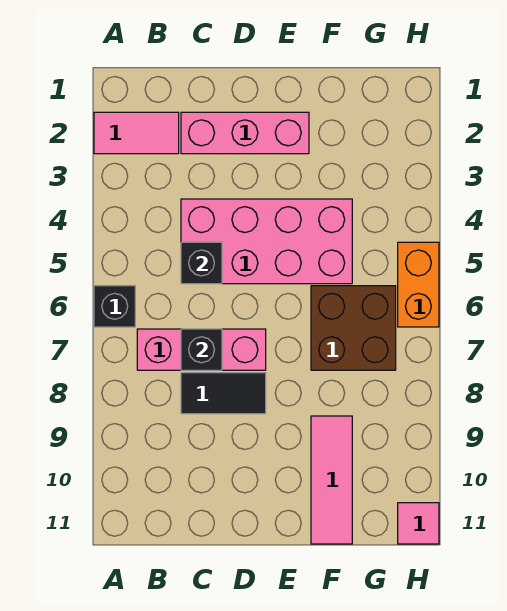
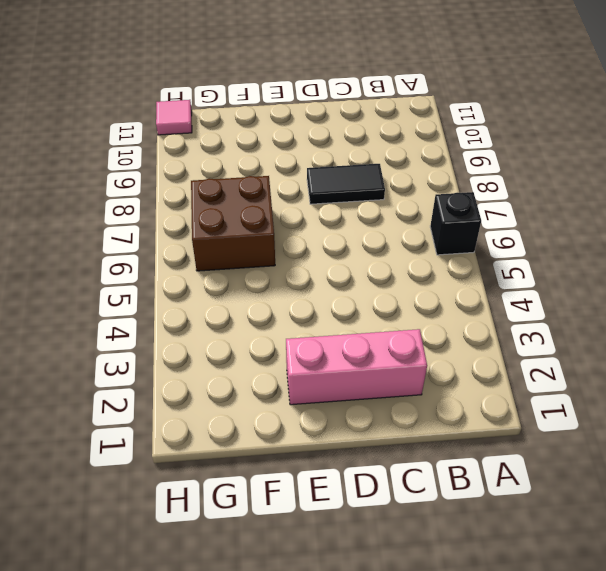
none -> pink 1x2 tile [94,112,179,154]
none -> pink 1x3 brick [137,329,266,370]
none -> pink 2x4 brick [181,199,352,284]

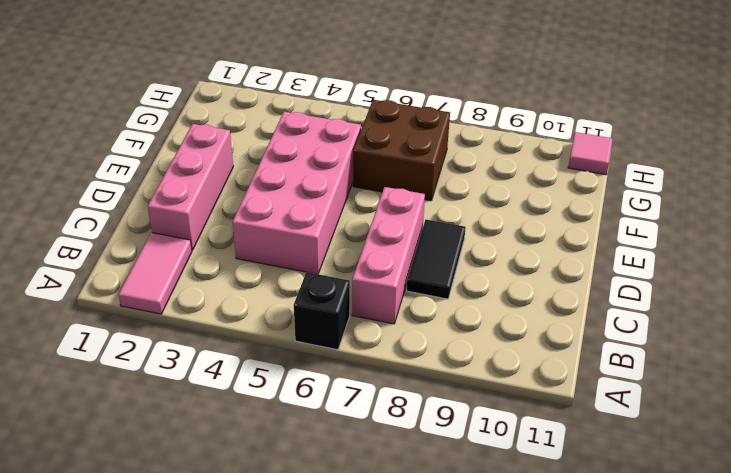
none -> pink 1x3 tile [311,416,352,544]
none -> orange 1x2 brick [398,242,439,327]
none -> black 1x1 brick [181,242,222,284]

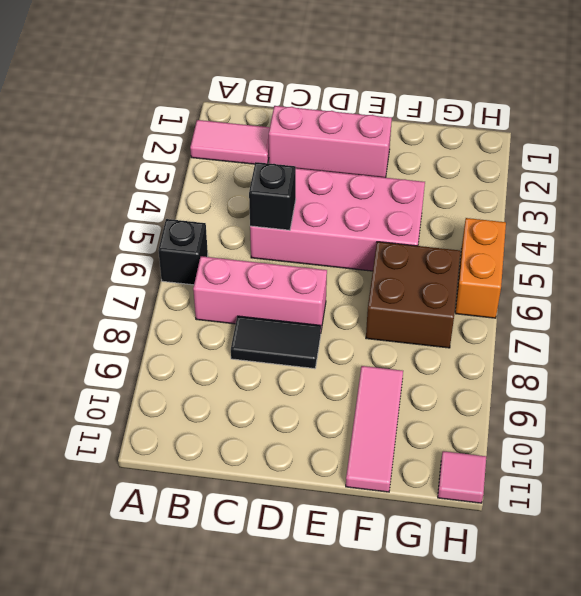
none -> black 1x1 brick [181,329,222,370]

